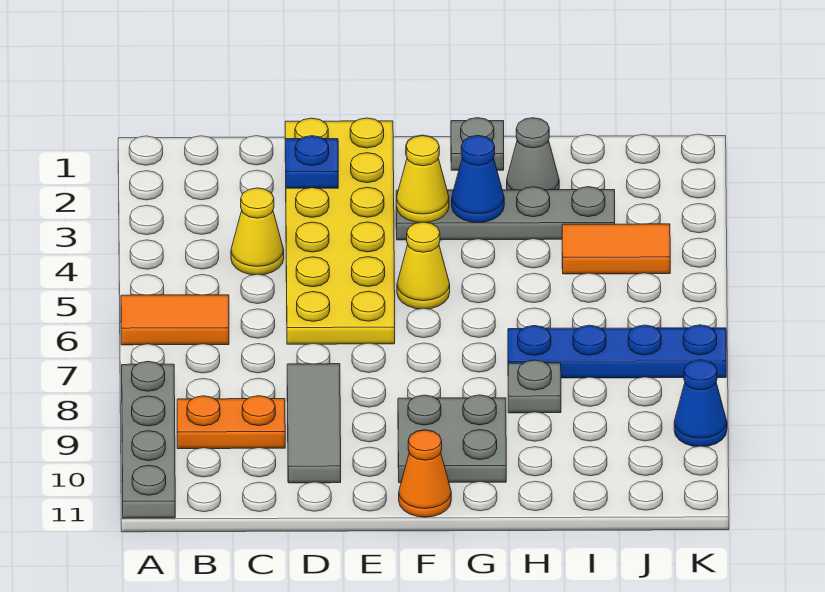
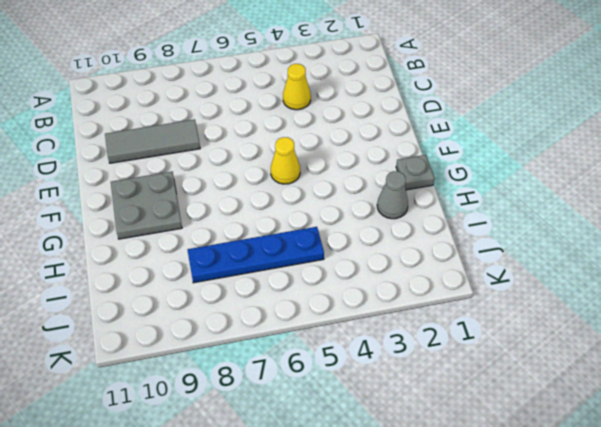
blue 1x4 plate [187,227,324,283] -> blue 1x4 plate turned to [508,325,726,378]
none -> orange 1x2 tile [121,295,229,345]
none -> grey 1x4 plate [122,362,175,518]
none -> orange 1x2 plate [177,396,285,449]

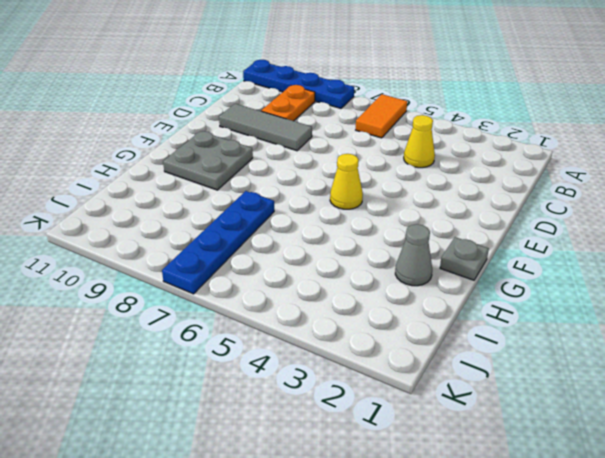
blue 1x4 plate [243,60,354,108] -> grey 1x4 plate [122,362,175,518]
none -> yellow 2x6 plate [285,118,395,344]
none -> grey 1x4 plate [396,187,615,240]
none -> orange 1x1 cone [399,430,451,517]

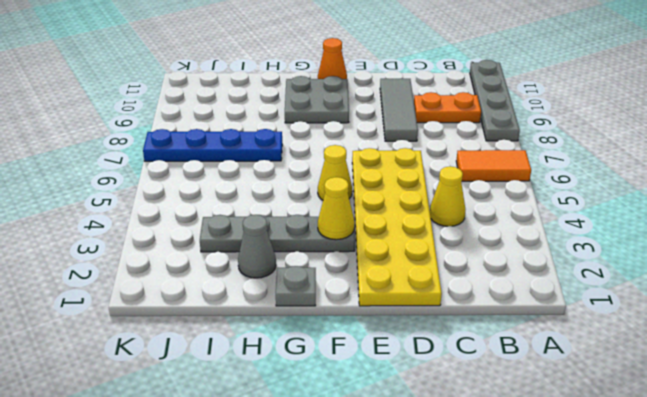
none -> grey 1x1 plate [508,360,561,413]
none -> orange 1x2 tile [562,224,670,274]
none -> blue 1x1 cone [674,360,727,447]

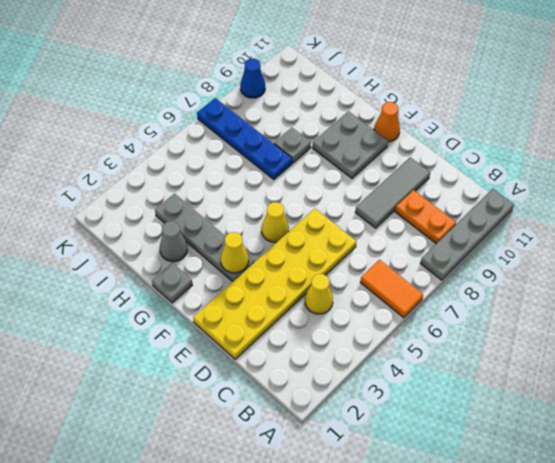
none -> orange 1x2 tile [562,224,670,274]
none -> blue 1x1 plate [285,136,338,188]
none -> blue 1x1 cone [452,136,504,222]

